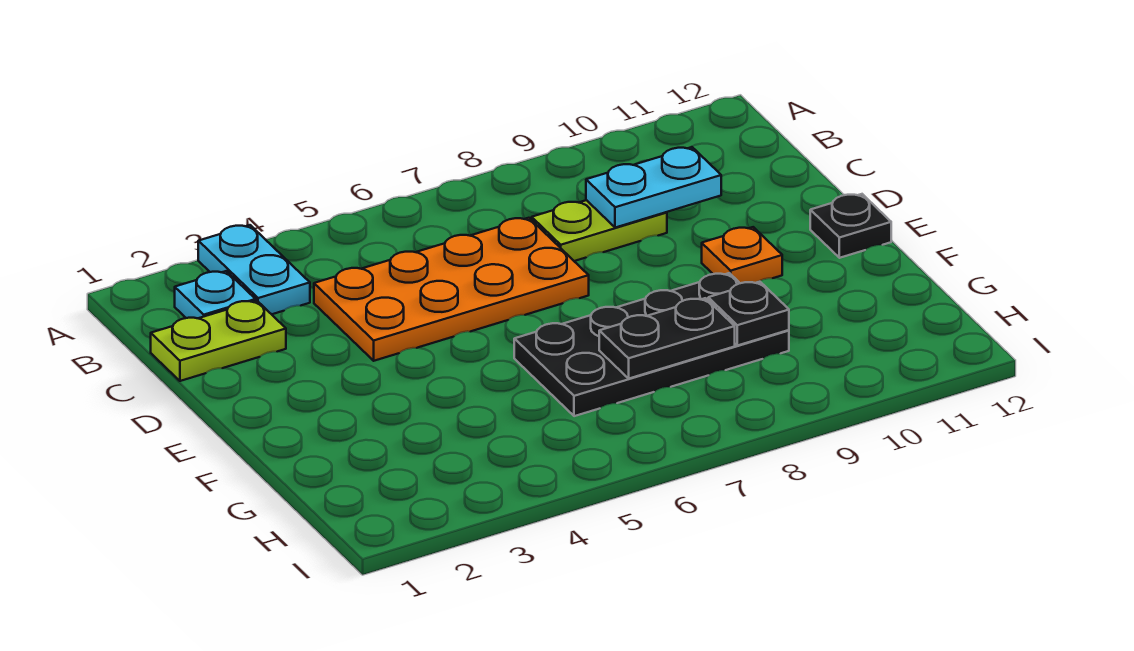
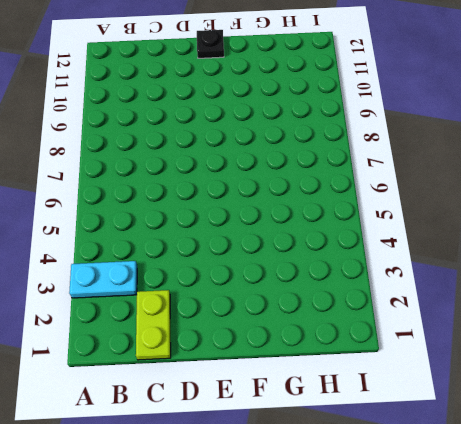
none -> cyan 1x1 plate [175,271,256,318]
none -> orange 2x4 plate [314,218,589,361]

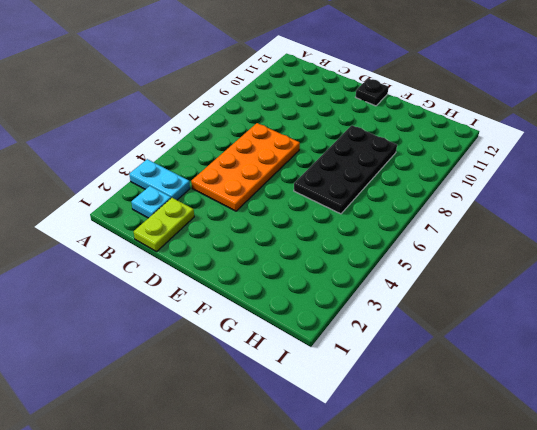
none -> lime 1x2 plate [532,200,667,261]
none -> orange 1x1 plate [702,227,782,283]

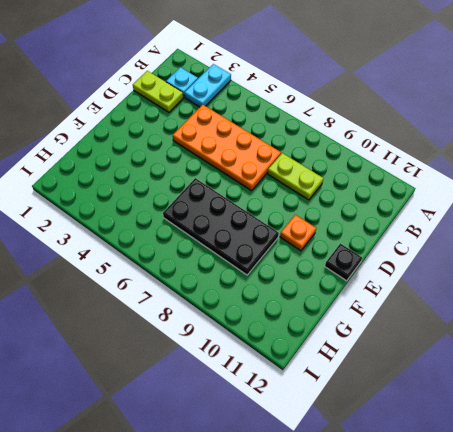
none -> cyan 1x2 plate [586,147,721,228]
none -> black 1x2 plate [599,298,735,378]

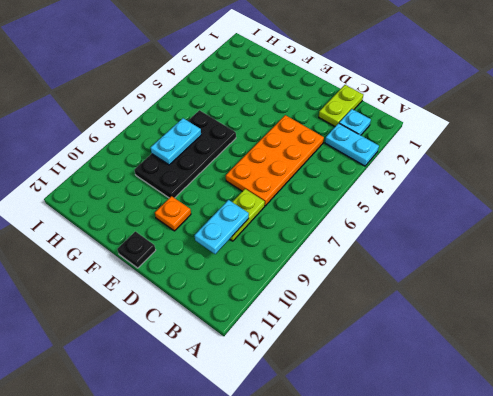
cyan 1x2 plate [151,118,201,165] -> black 1x2 plate [599,298,735,378]
none -> black 1x1 plate [708,282,789,346]

